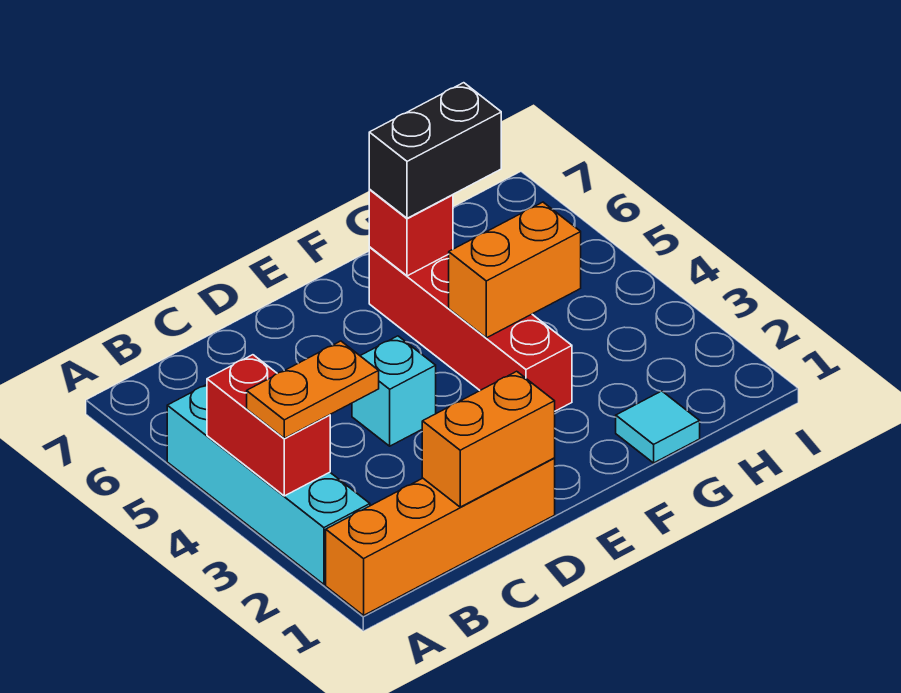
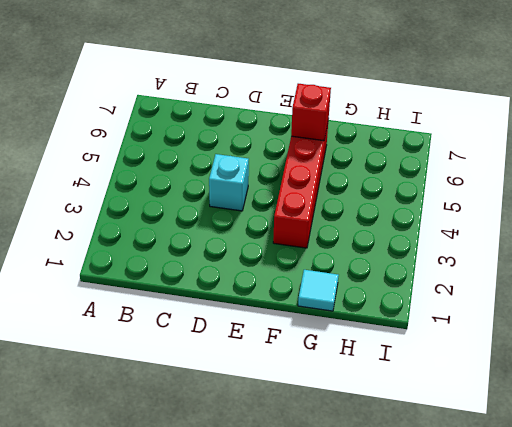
none -> orange 1x4 brick [326,458,555,615]
none -> cyan 1x4 brick [167,385,370,584]

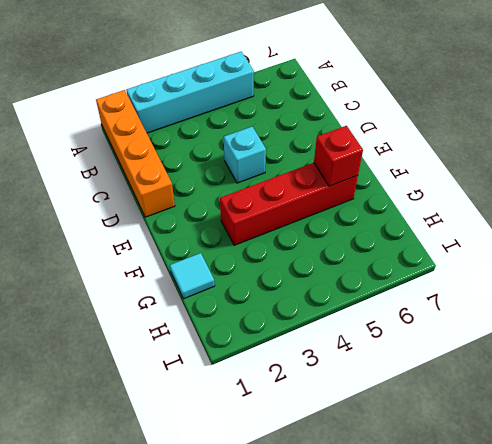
none -> red 1x2 brick [207,355,330,496]
none -> orange 1x2 brick [422,371,555,507]

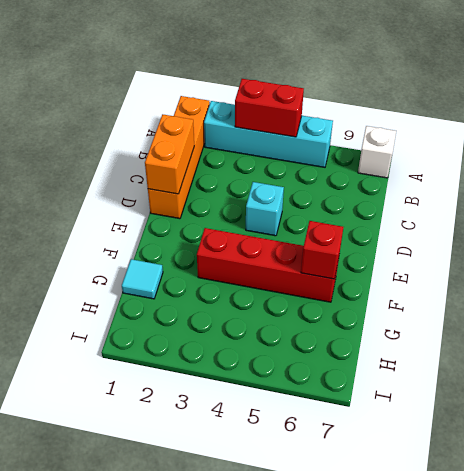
white 1x1 brick [358,126,396,178] -> none
none -> orange 1x2 brick [449,202,581,338]
none -> orange 1x2 plate [247,341,379,438]

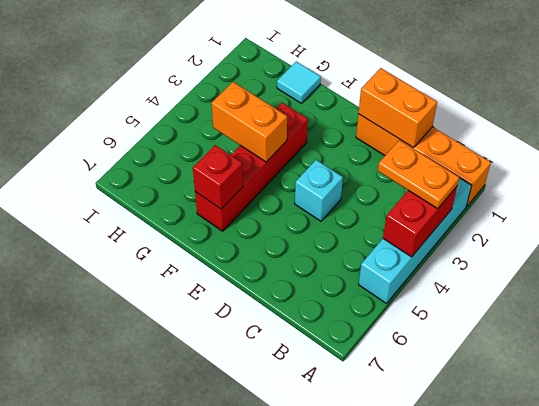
none -> black 1x2 brick [369,83,501,218]

